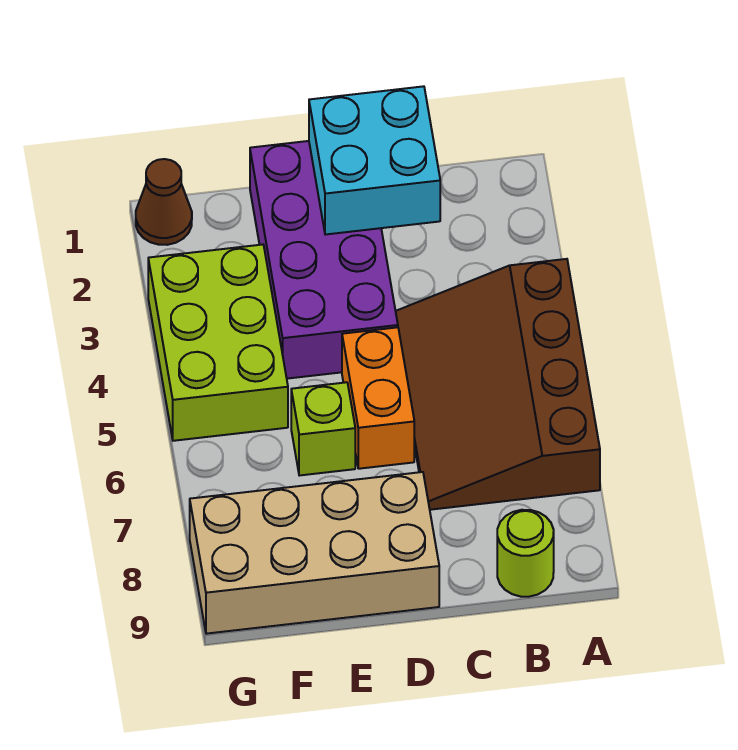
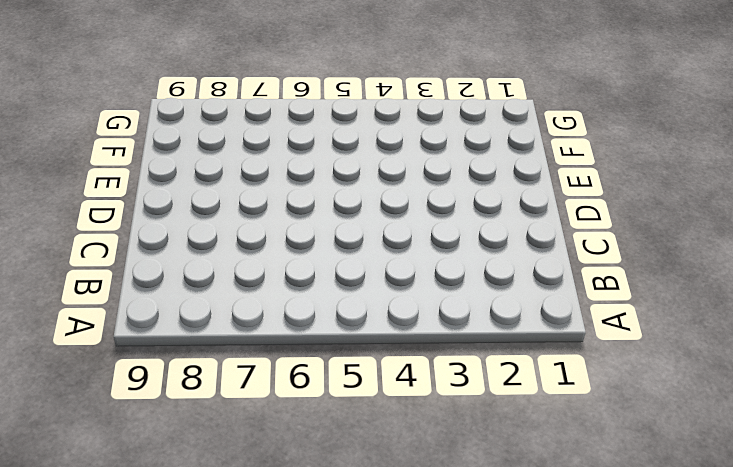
none -> brown 3x4 slope [396,259,600,510]
none -> lime 1x1 round brick [497,510,554,597]

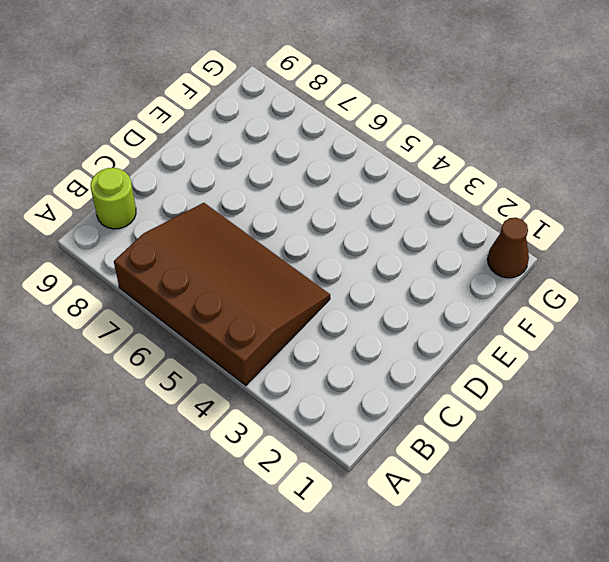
none -> purple 2x4 brick [250,141,398,379]
none -> orange 1x2 brick [342,327,414,469]

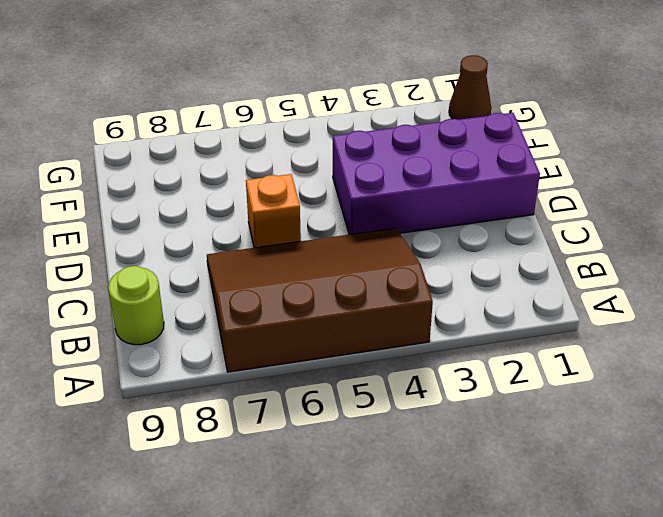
orange 1x1 brick [246,174,301,248] -> orange 1x2 brick [342,327,414,469]
none -> tan 2x4 brick [190,472,439,634]
none -> lime 1x1 brick [291,382,355,476]

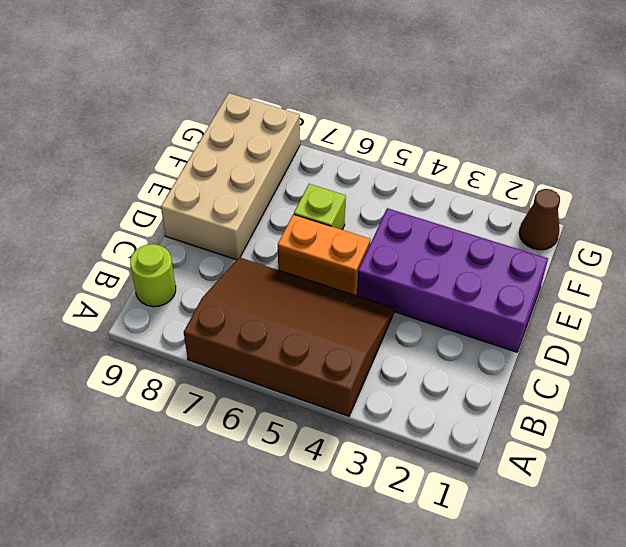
none -> lime 2x3 brick [148,245,288,441]
none -> cyan 2x2 brick [309,86,440,235]

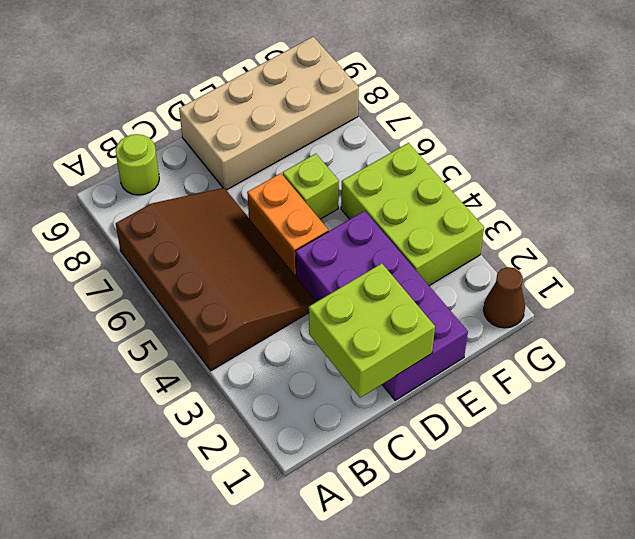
lime 2x2 brick [309,263,435,398] -> cyan 2x2 brick [309,86,440,235]

